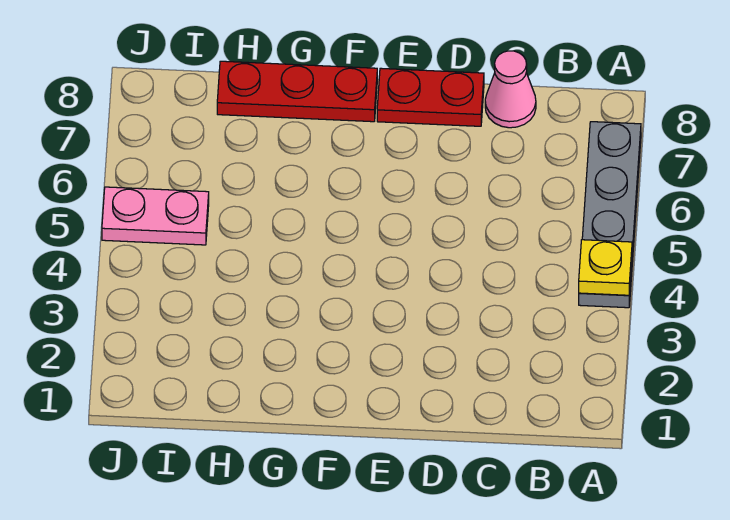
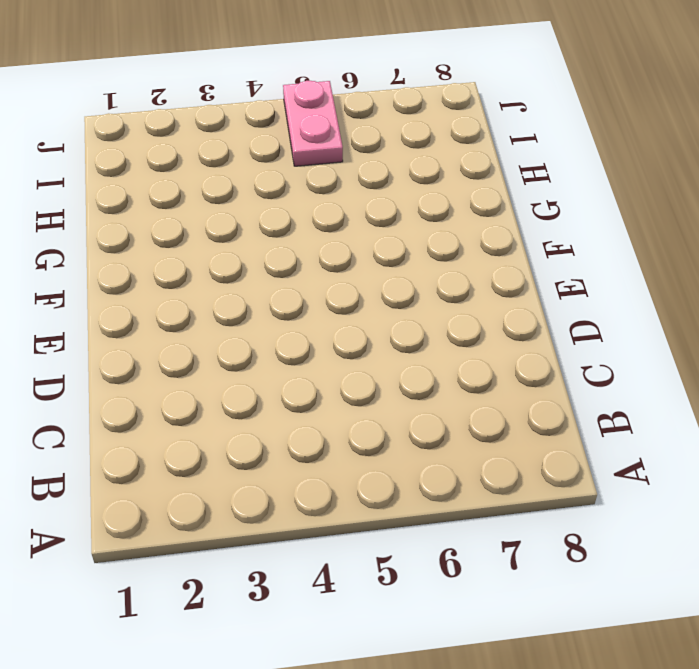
none -> grey 1x4 plate [579,122,641,308]
none -> pink 1x1 cone [485,51,536,128]

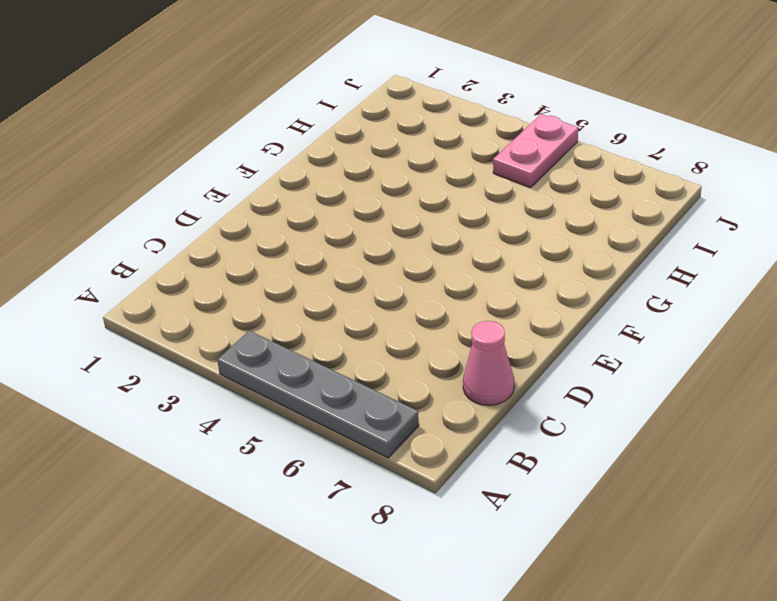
none -> red 1x2 plate [377,68,484,126]
none -> red 1x3 plate [217,61,377,122]

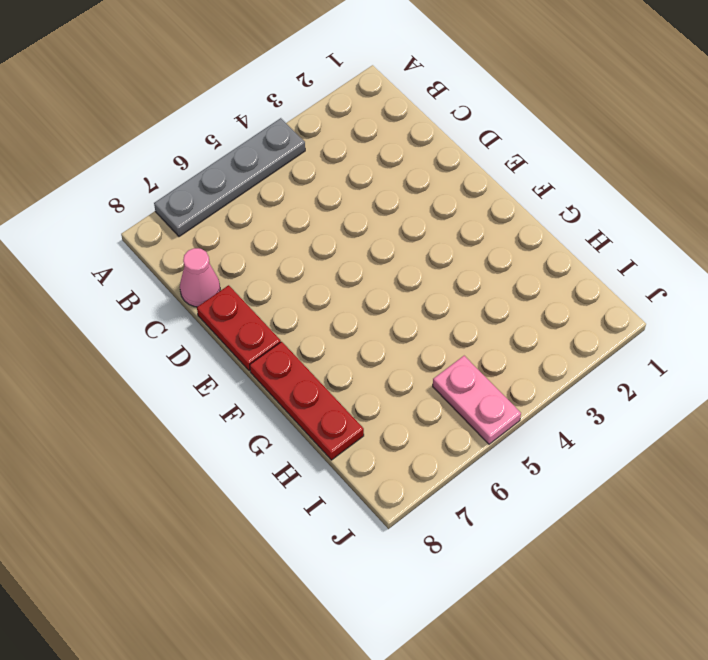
none -> yellow 1x1 plate [579,240,632,295]

